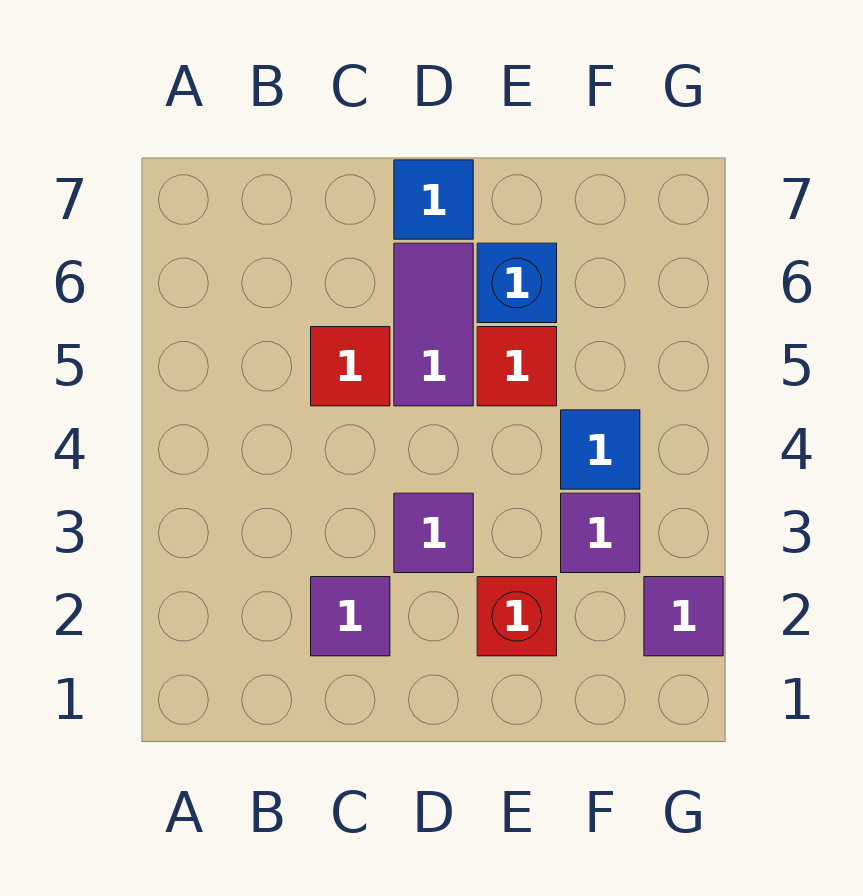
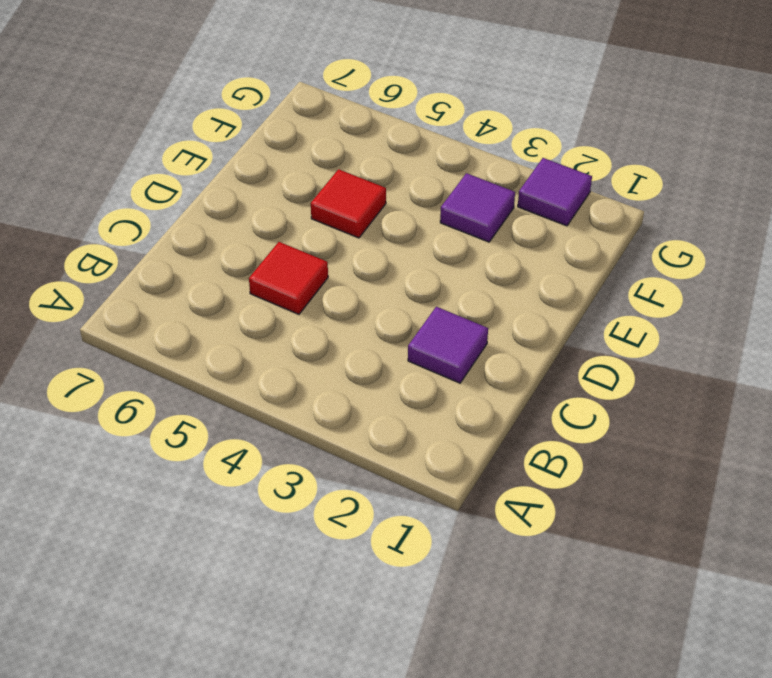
none -> purple 1x1 tile [394,493,473,573]
none -> purple 1x2 tile [394,243,473,406]

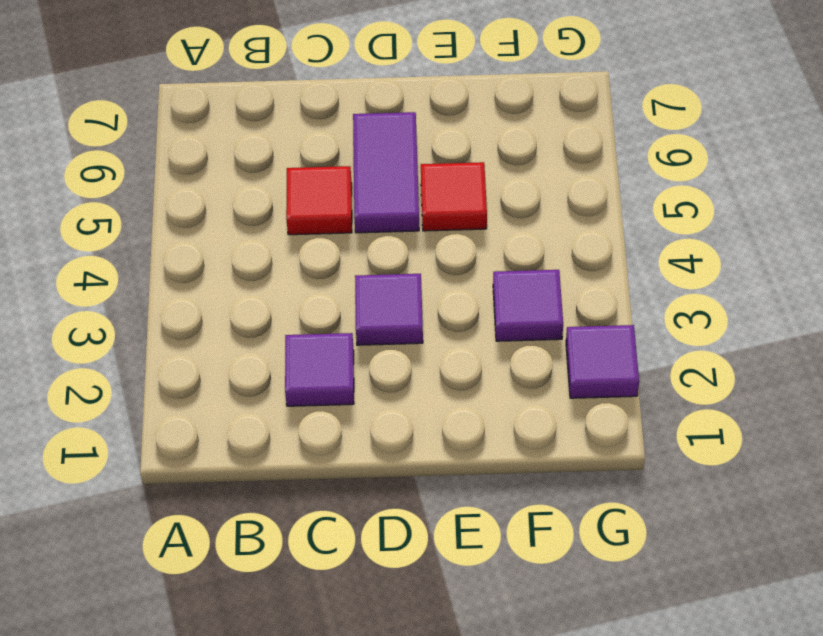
none -> blue 1x1 tile [394,160,473,239]
none -> red 1x1 brick [477,577,557,656]

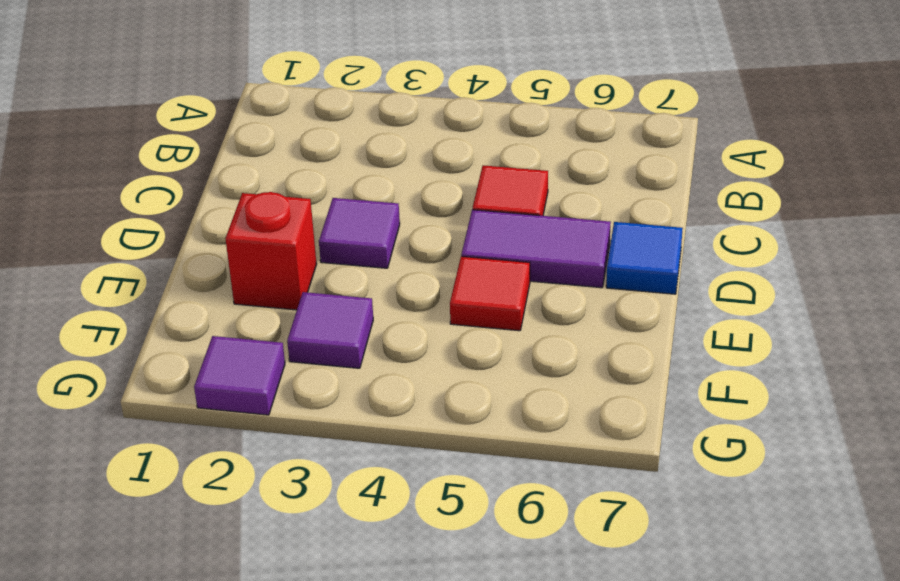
none -> purple 1x1 tile [311,577,390,656]
none -> blue 1x1 brick [477,243,557,323]

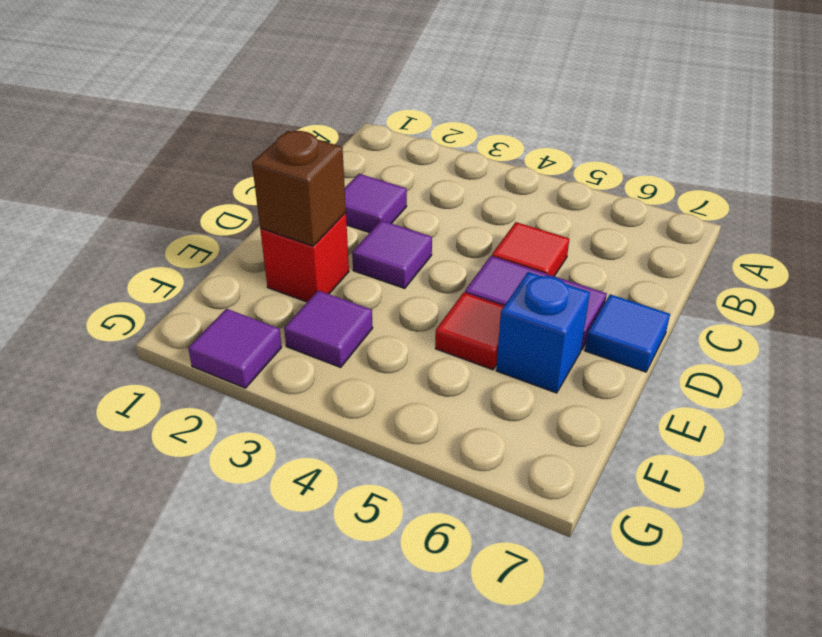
brown 1x1 brick [252,131,346,246] -> none
none -> blue 1x1 tile [561,410,640,489]

